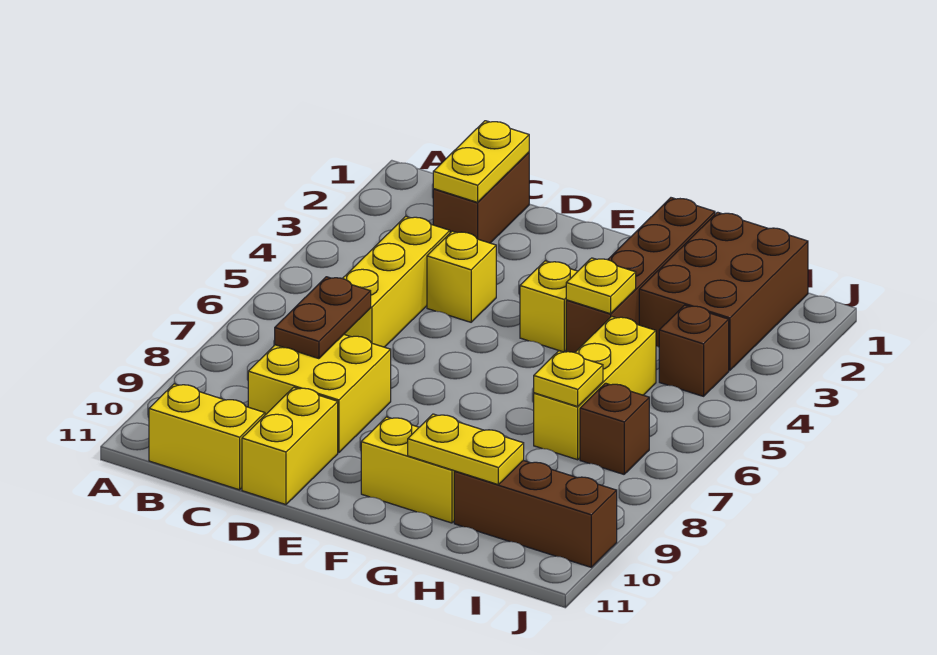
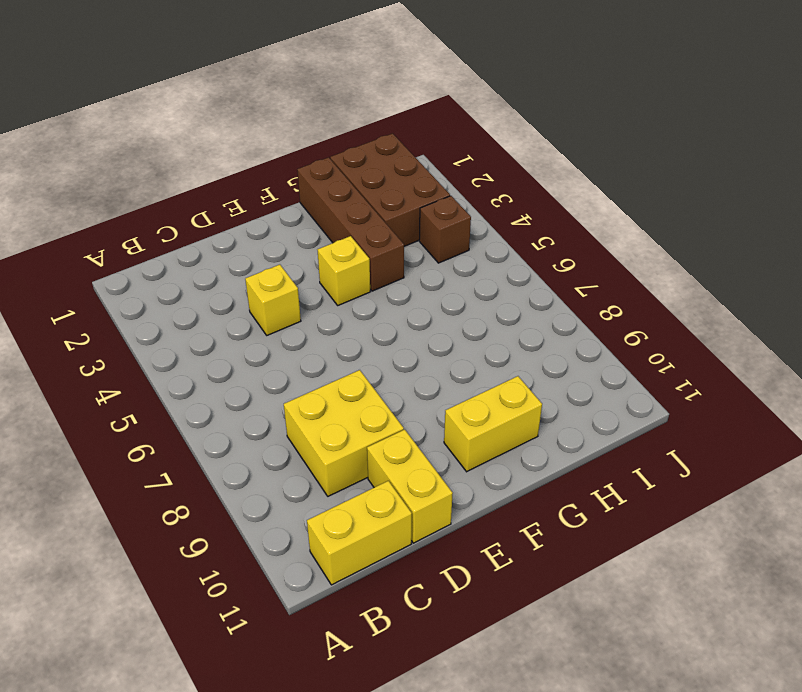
none -> brown 1x2 brick [433,152,529,243]
none -> yellow 1x3 brick [342,216,450,347]
none -> yellow 1x3 brick [534,316,656,460]

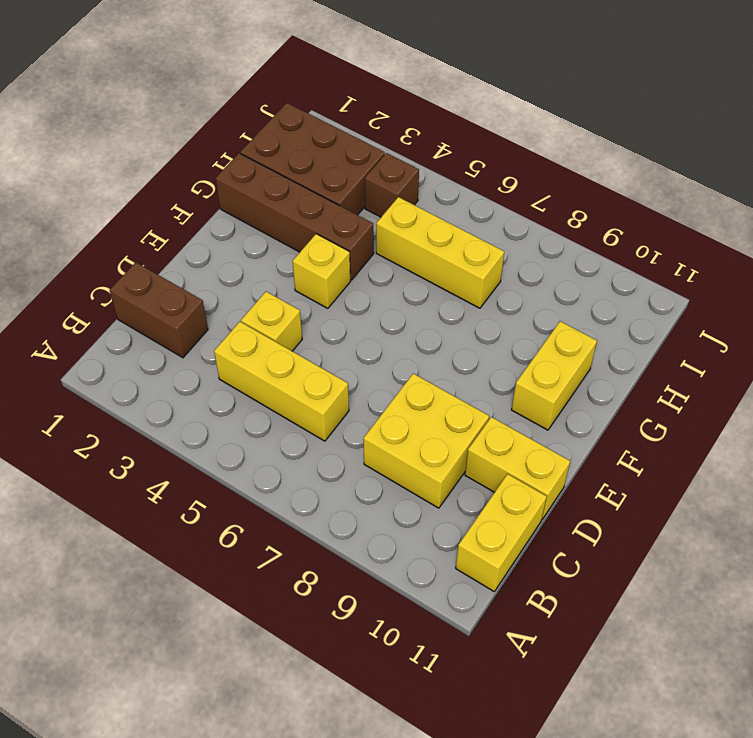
none -> brown 1x3 brick [454,461,617,567]
none -> brown 1x1 brick [580,383,649,474]
none -> yellow 1x2 plate [433,121,529,202]

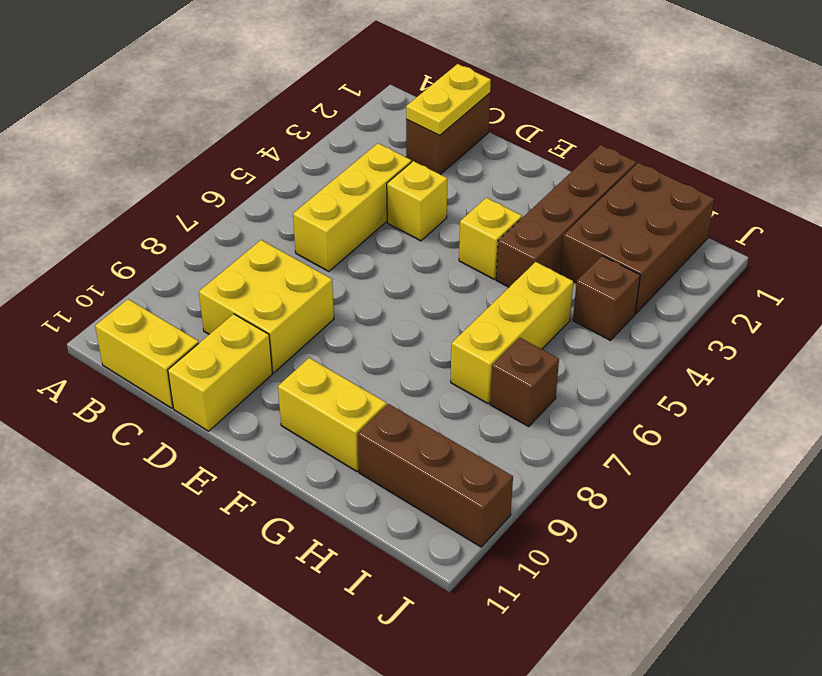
none -> brown 1x2 plate [275,277,371,359]
none -> yellow 1x1 plate [566,258,636,314]
none -> yellow 1x2 plate [408,414,524,484]

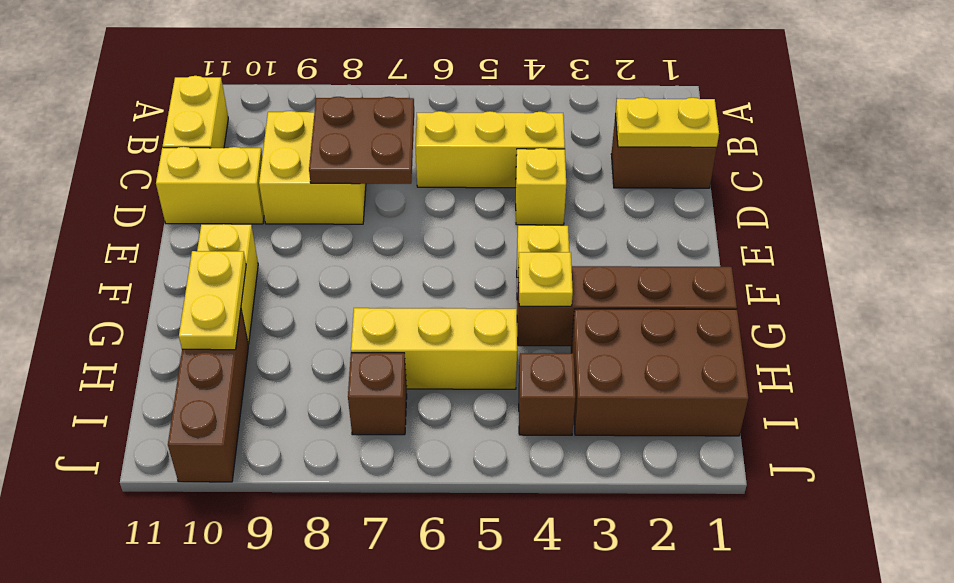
brown 2x2 plate [309,97,414,184] -> brown 1x2 plate [275,277,371,359]
none -> yellow 1x1 plate [534,351,603,407]

